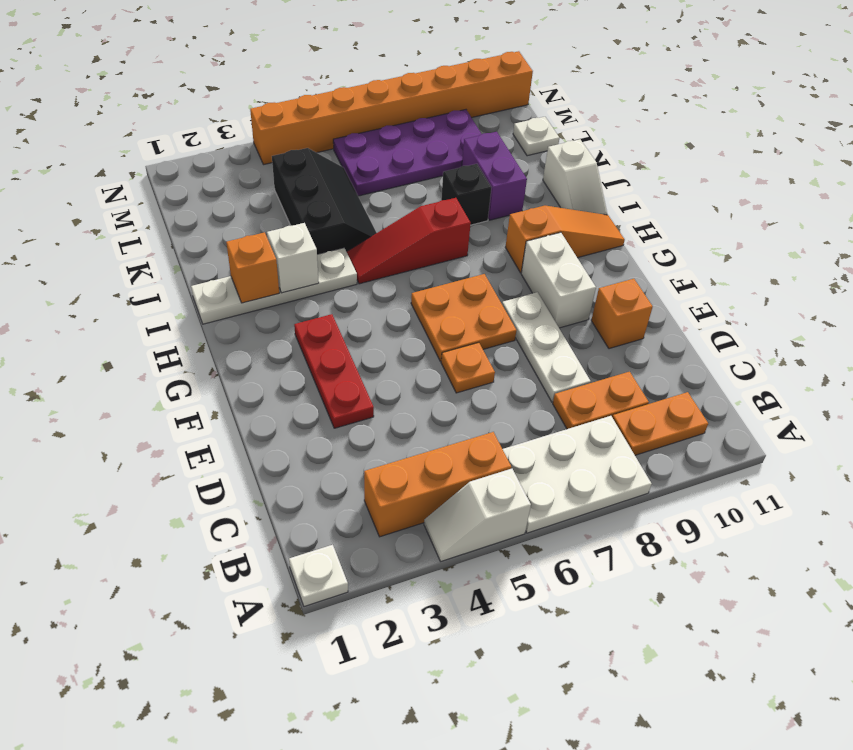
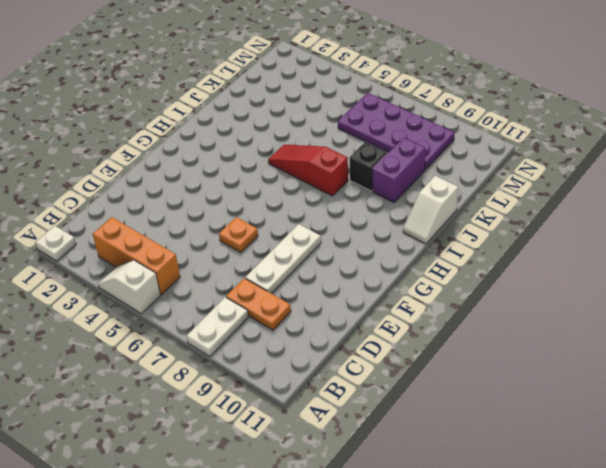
white 1x2 plate [187,297,248,356] -> white 2x3 plate [503,416,652,533]
none -> orange 1x2 plate [612,392,708,455]
none -> red 1x3 plate [294,314,374,428]
none -> orange 1x1 brick [591,279,653,349]

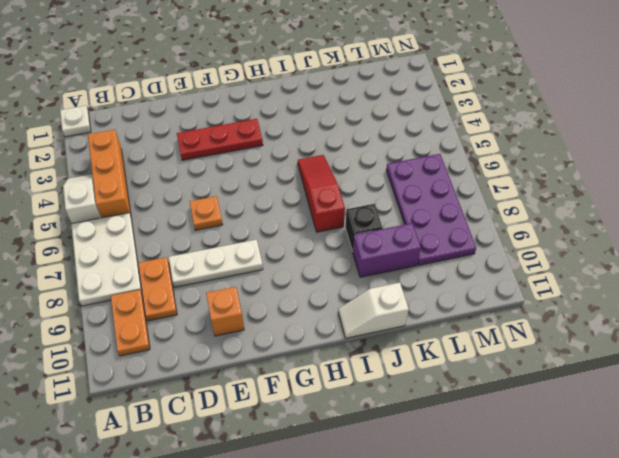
none -> orange 2x2 plate [411,274,516,361]
none -> white 1x2 brick [521,232,596,328]
none -> orange 1x3 slope [505,206,625,273]

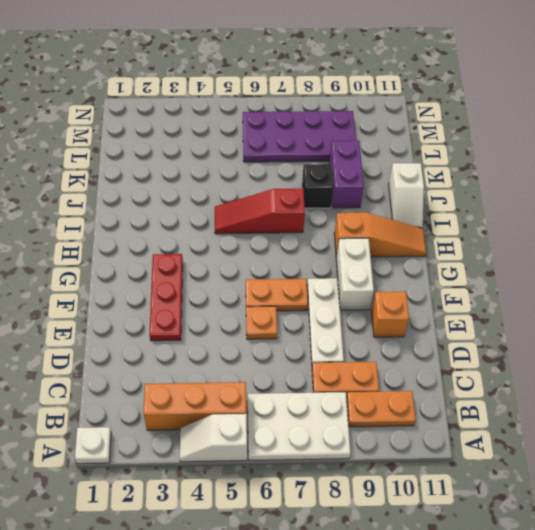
orange 1x2 plate [246,279,308,311] -> orange 2x2 plate [411,274,516,361]
none -> white 1x4 plate [191,248,357,324]
none -> black 2x3 slope [272,148,376,254]
none -> white 1x1 plate [513,117,559,156]

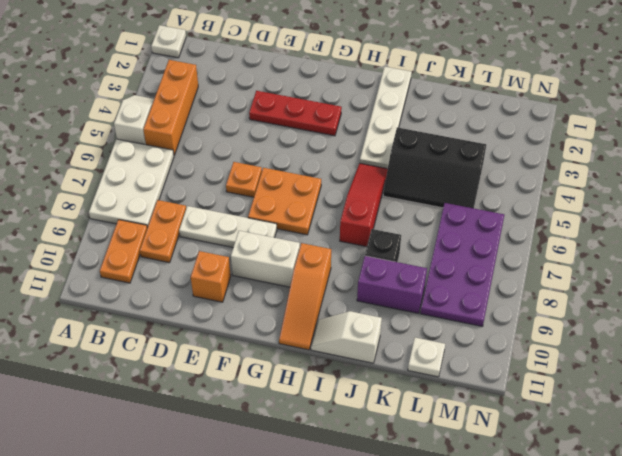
none -> orange 1x8 brick [250,51,533,165]
none -> orange 1x1 brick [226,232,279,303]
none -> white 1x1 brick [267,223,319,293]

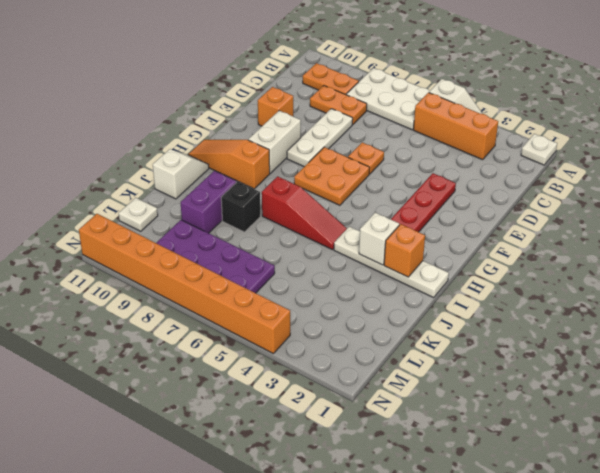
none -> black 2x3 slope [272,148,376,254]

